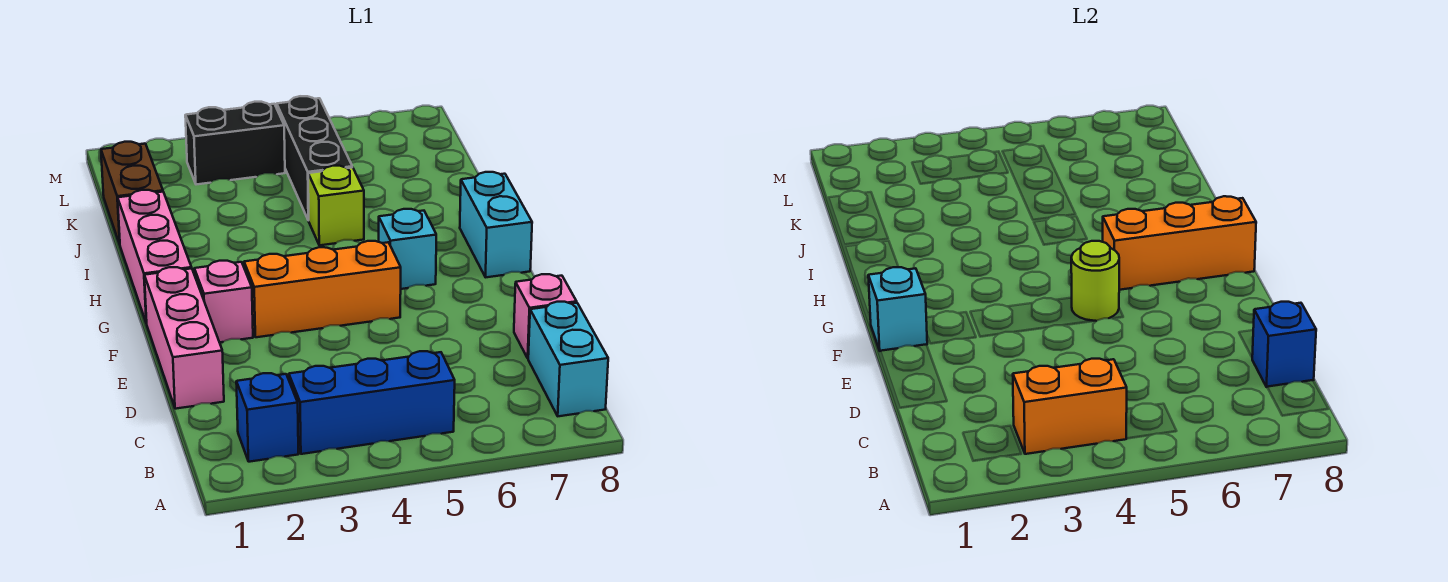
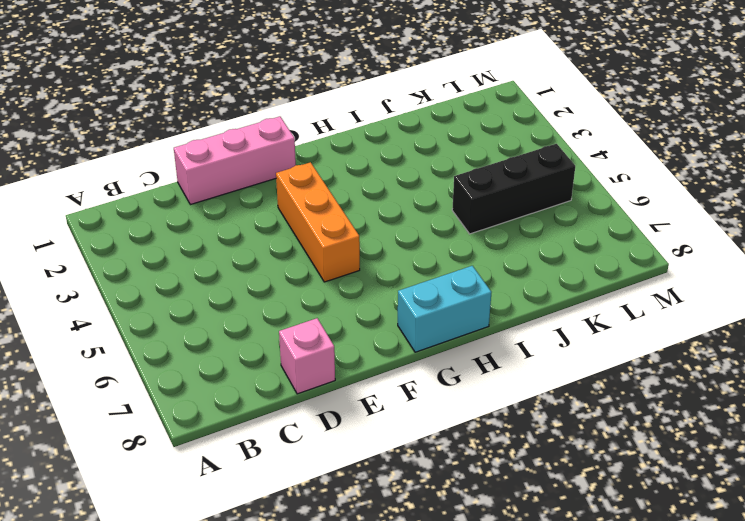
none -> blue 1x1 brick [236,373,298,462]
none -> blue 1x3 brick [289,351,455,454]
none -> cyan 1x2 brick [528,302,608,416]

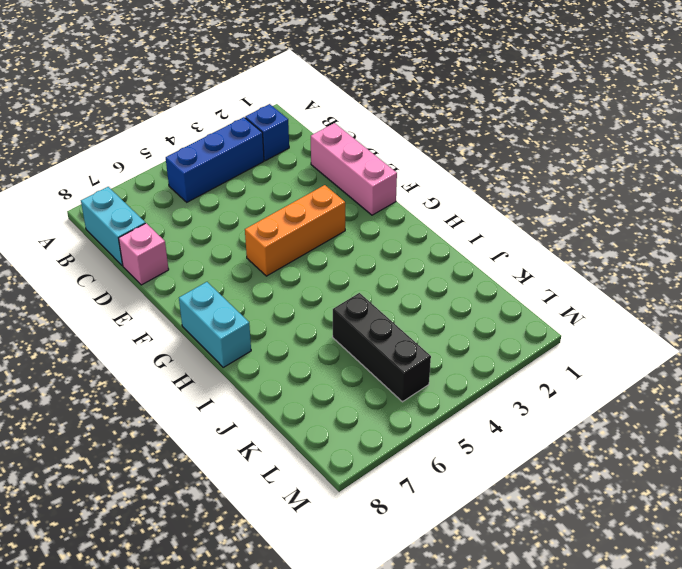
none -> pink 1x1 brick [194,261,253,342]
none -> pink 1x3 brick [118,190,192,323]
none -> cyan 1x1 brick [379,209,436,289]

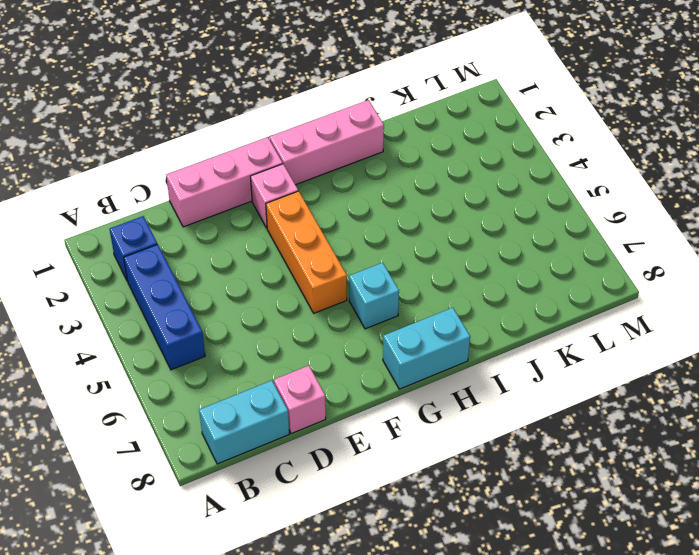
none -> lime 1x1 brick [308,166,364,245]
none -> brown 1x2 brick [101,142,163,244]
none -> black 1x3 brick [277,96,352,220]

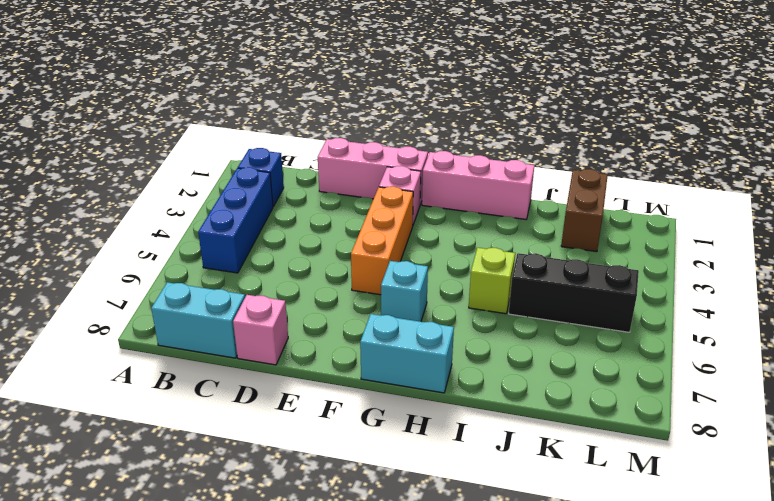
brown 1x2 brick [561,169,608,252] -> brown 1x2 brick turned to [101,142,163,244]
none -> black 1x2 brick [185,102,285,185]
none -> orange 1x2 brick [1013,359,1127,454]
none -> blue 1x1 brick [1252,302,1316,387]

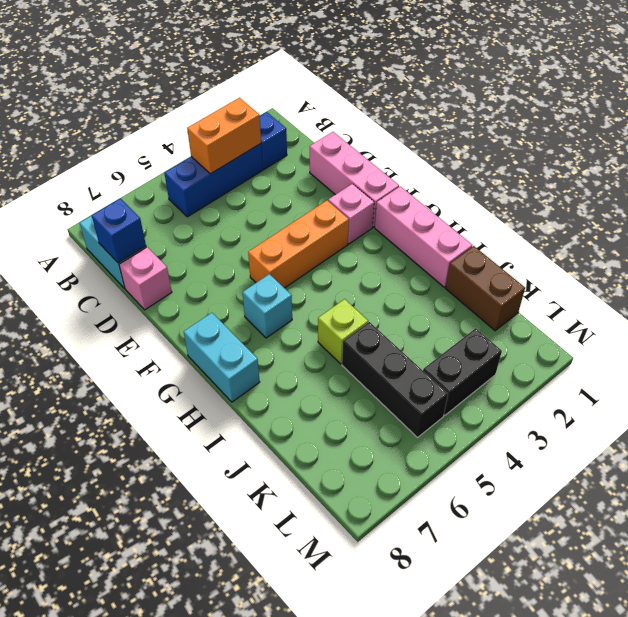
none -> cyan 1x1 brick [868,267,927,351]
none -> lime 1x1 round brick [1071,241,1119,321]
none -> orange 1x3 brick [1103,196,1256,290]

